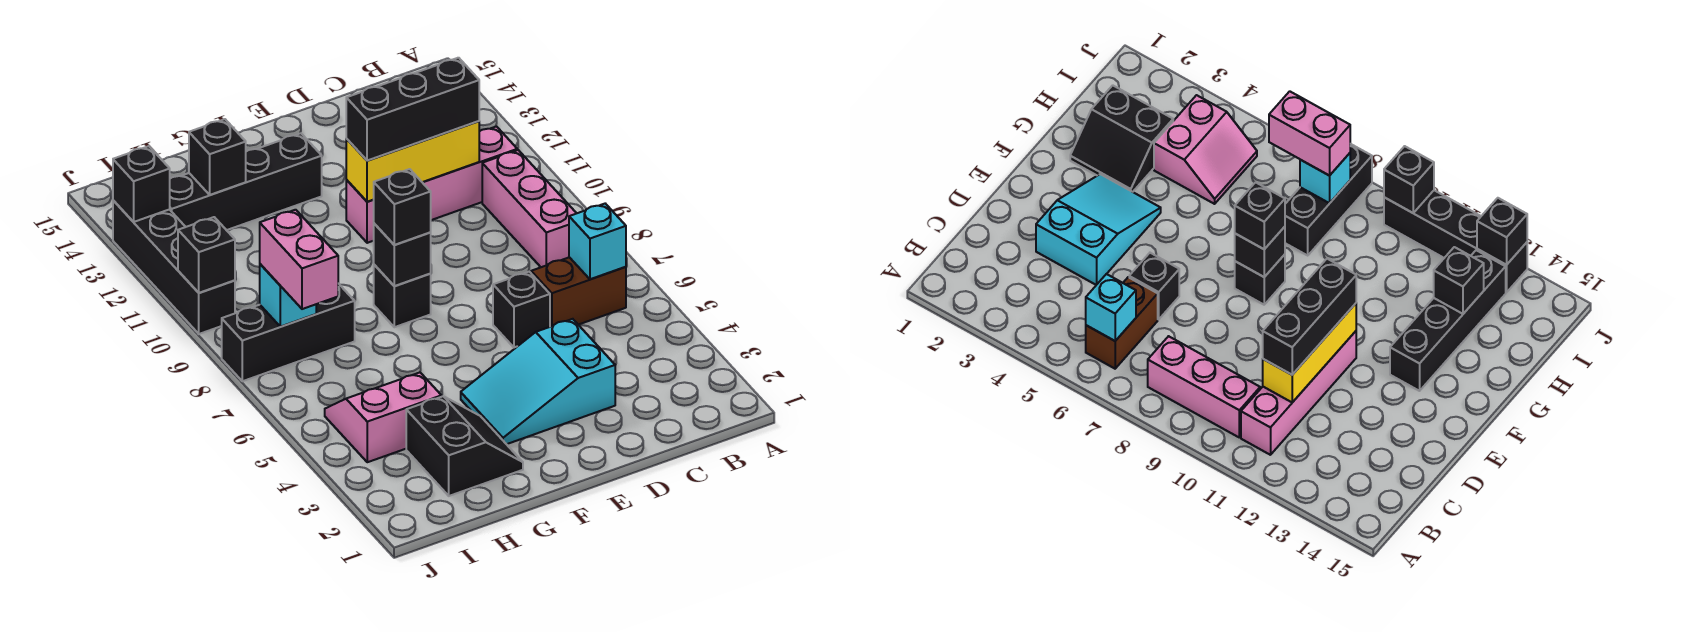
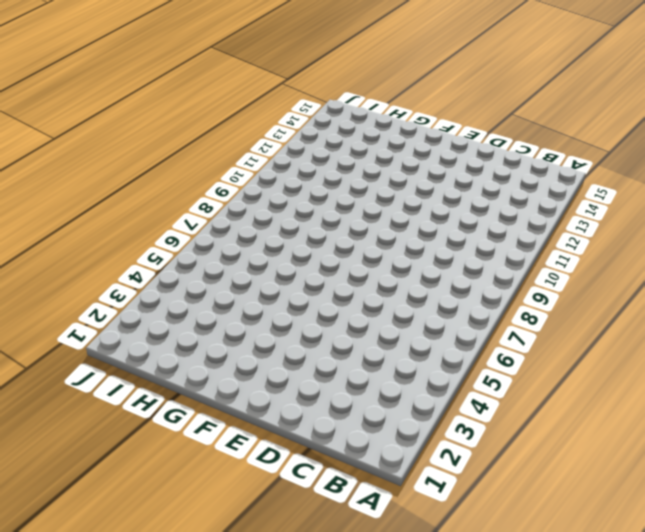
none -> brown 1x2 brick [531,257,626,327]
none -> pink 1x3 brick [482,150,577,267]
none -> pink 1x4 brick [346,127,517,243]

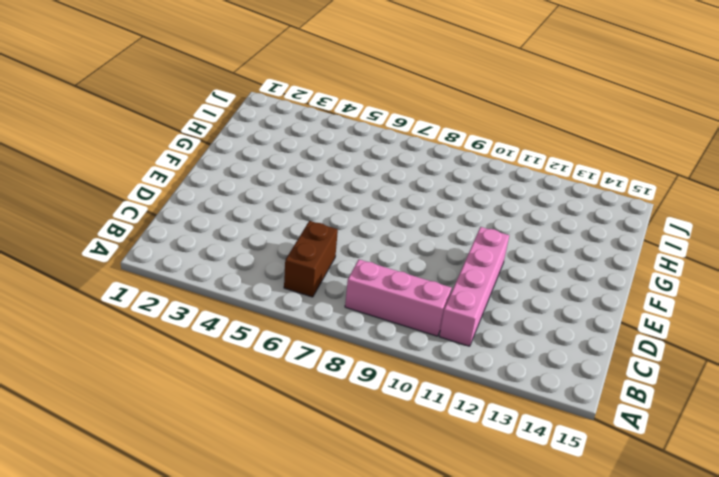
none -> cyan 2x3 slope [461,319,615,444]
none -> black 1x1 brick [493,272,550,347]
none -> black 1x1 brick [374,265,431,327]

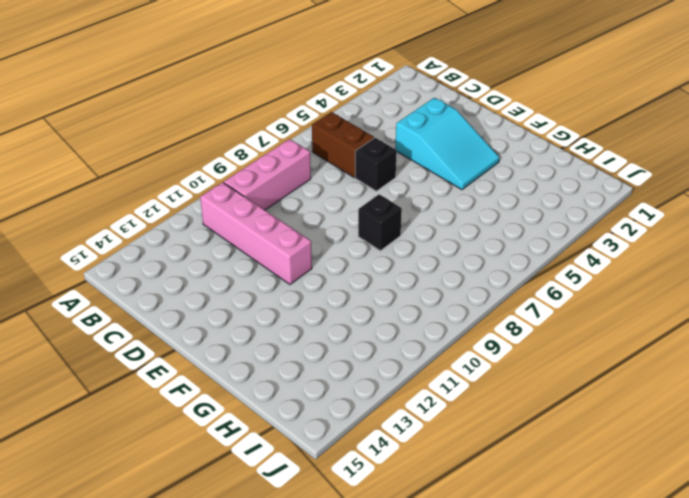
none -> black 1x4 brick [170,133,322,230]
none -> black 2x2 slope [406,396,523,496]
none -> pink 2x2 slope [325,373,441,462]

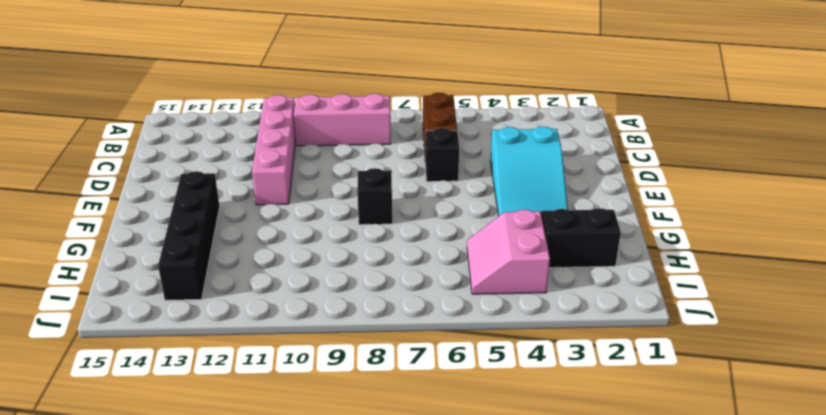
none -> black 1x3 brick [222,283,355,381]
none -> black 1x4 brick [113,200,235,334]
none -> cyan 1x1 brick [569,204,626,279]

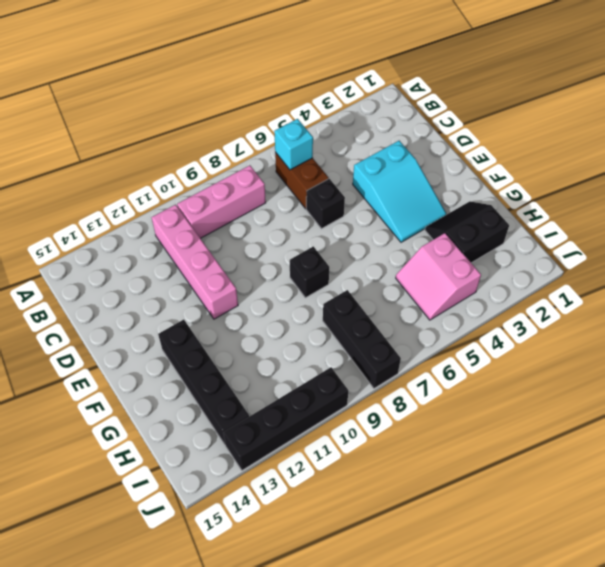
none -> yellow 1x3 brick [346,121,479,202]
none -> black 1x1 brick [374,224,431,286]
none -> black 1x1 brick [189,119,246,195]

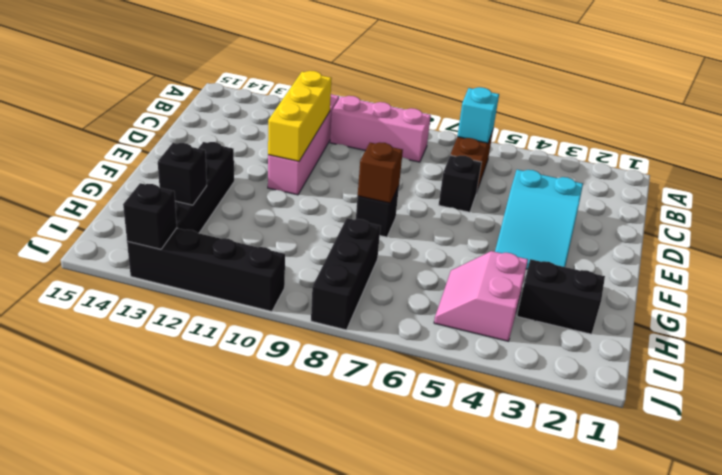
brown 1x1 brick [358,142,403,203] -> black 1x1 brick [374,224,431,286]
none -> cyan 1x1 brick [260,264,316,327]
none -> black 1x1 brick [178,217,235,293]
none -> black 1x3 brick [346,58,479,161]

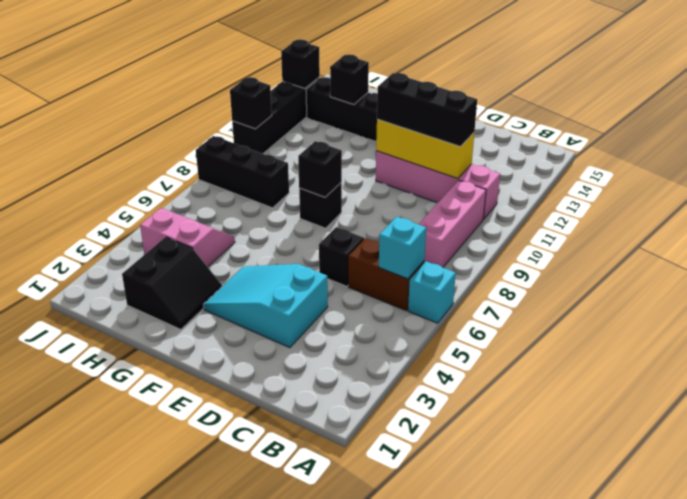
cyan 1x1 brick [408,261,456,323] -> cyan 1x1 brick moved to [260,264,316,327]
none -> black 1x1 brick [374,169,431,245]
none -> pink 1x2 brick [260,210,338,309]

